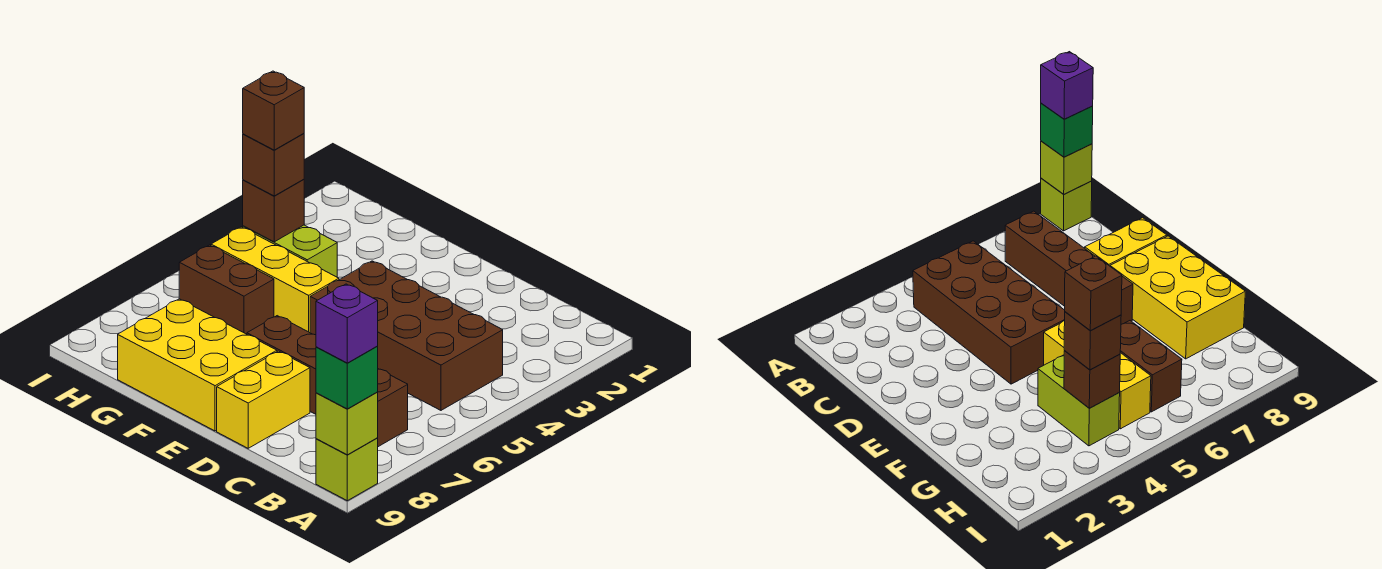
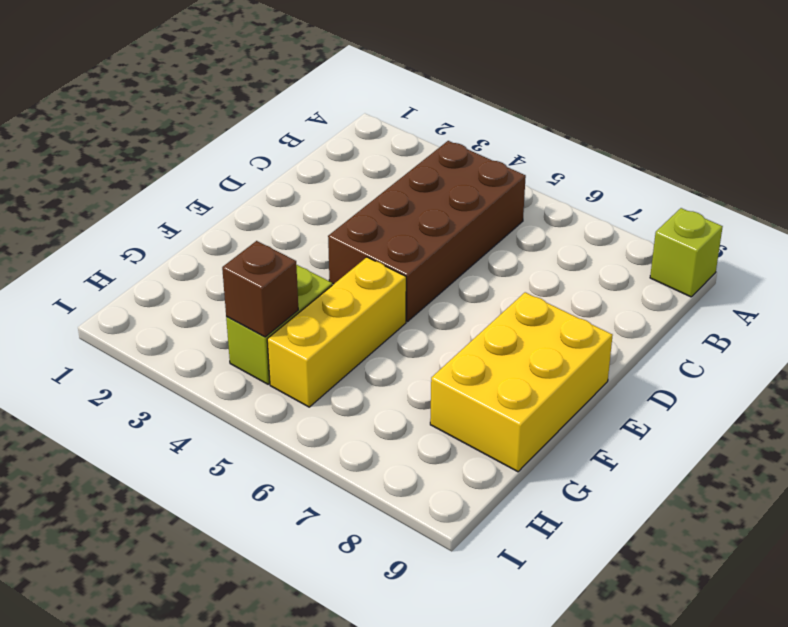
none -> brown 1x4 brick [247,316,408,447]
none -> yellow 1x2 brick [217,351,310,448]
none -> brown 1x2 brick [179,245,274,334]

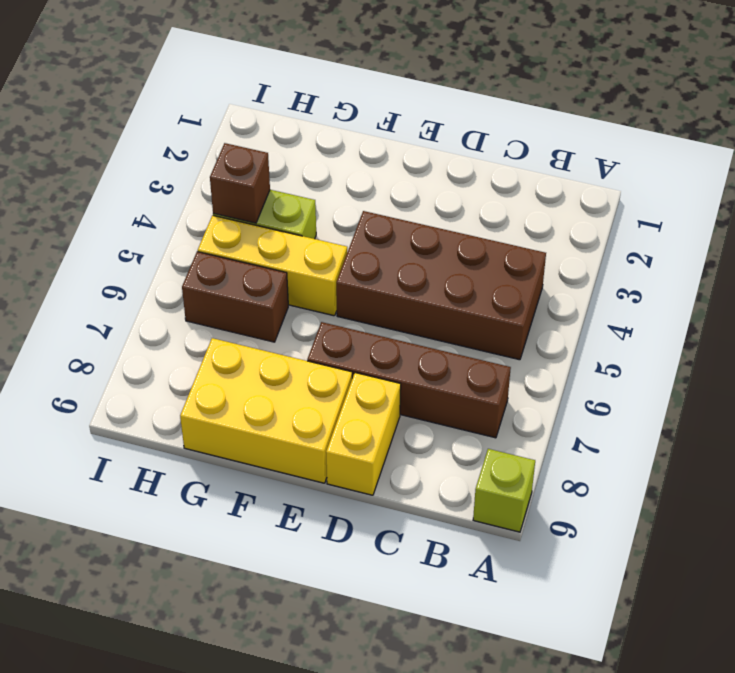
none -> lime 1x1 brick [316,392,378,455]
none -> green 1x1 brick [316,347,378,409]
none -> brown 1x1 brick [243,133,304,196]

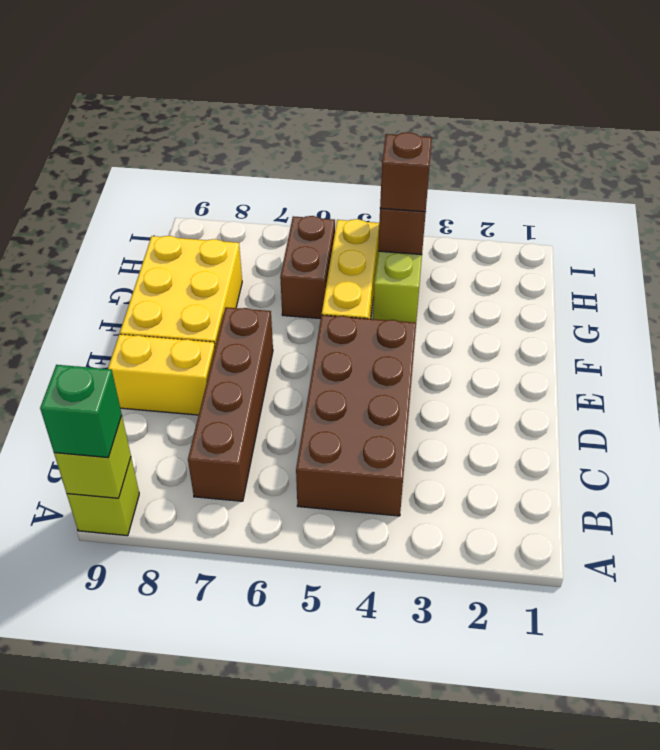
none -> purple 1x1 brick [316,284,378,363]
none -> brown 1x1 brick [243,71,304,150]

